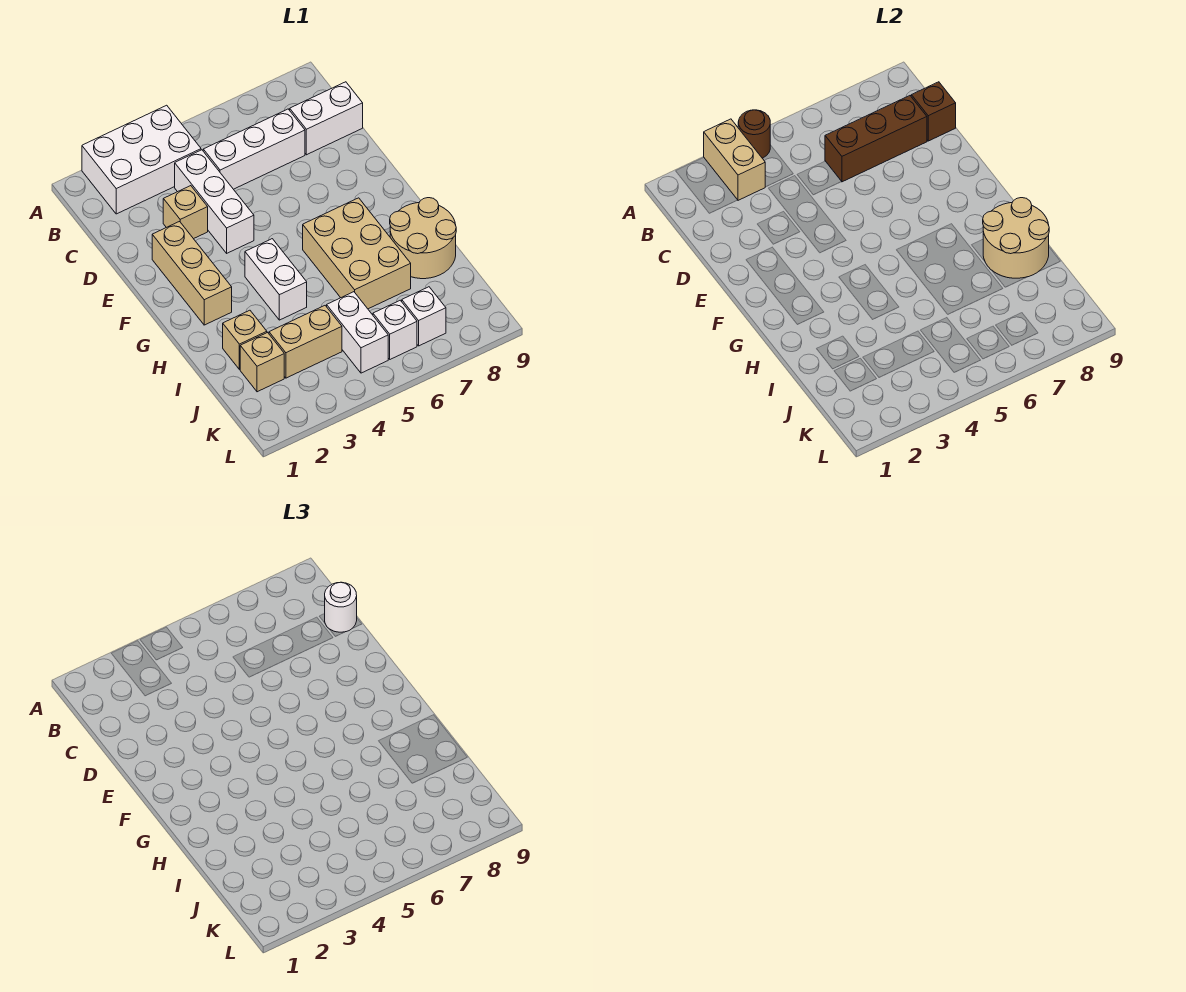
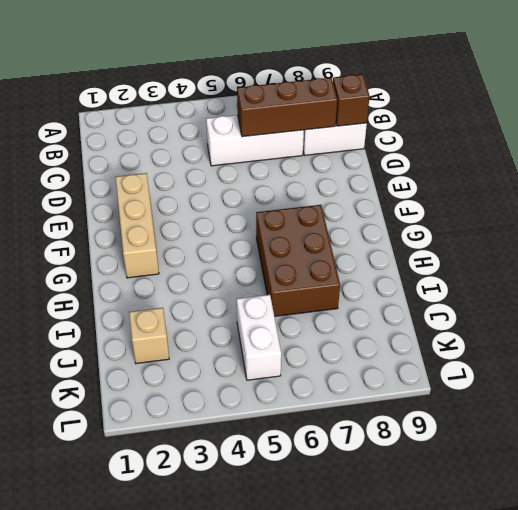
brown 2x3 brick [256,205,340,316] -> tan 2x3 brick [303,198,411,309]
none -> white 2x3 brick [82,105,201,214]
none -> white 1x3 brick [175,150,254,253]
none -> tan 1x1 brick [163,186,208,239]

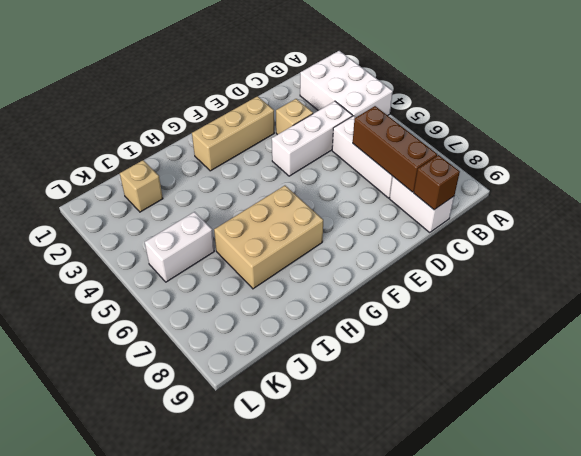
none -> white 1x2 brick [245,239,307,320]
none -> tan 2x2 round brick [390,198,456,279]
none -> tan 1x1 brick [223,310,267,370]

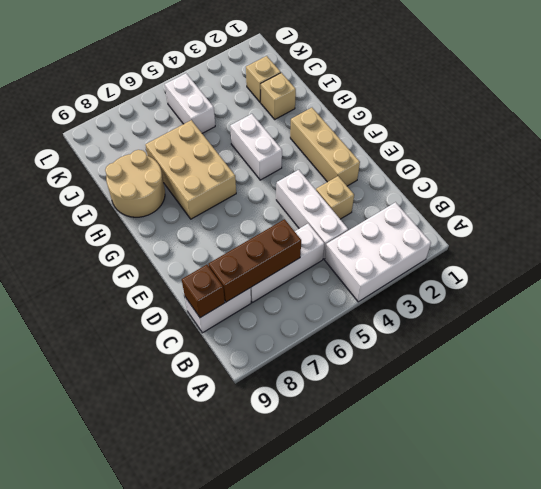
none -> tan 1x2 brick [269,306,342,378]
none -> white 1x1 brick [373,300,417,359]
none -> white 1x1 brick [402,287,446,346]

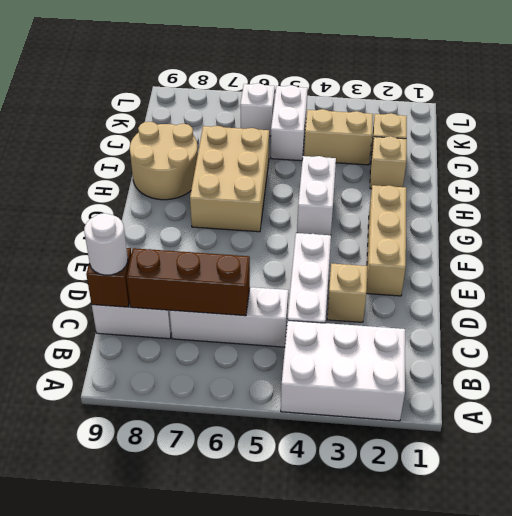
none -> white 1x1 brick [402,287,446,346]
none -> tan 1x2 brick [704,119,765,200]
none -> brown 1x1 round brick [738,110,770,158]

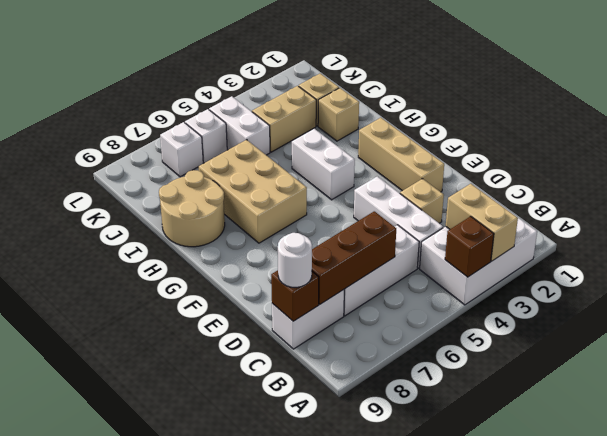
brown 1x1 brick [445,216,494,277] -> brown 1x1 round brick [738,110,770,158]
none -> tan 2x2 round brick [983,198,1049,278]

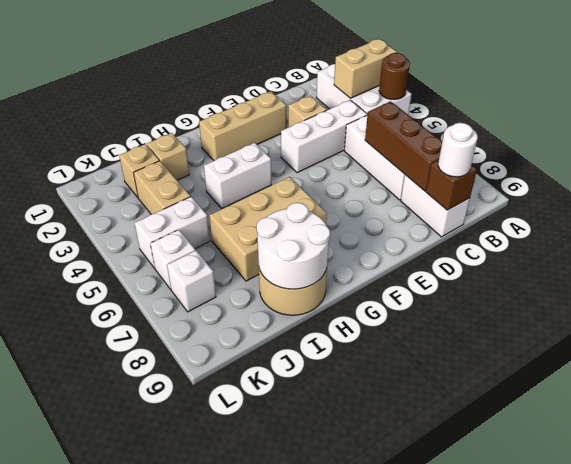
white 2x2 round brick [257,203,330,289] -> tan 2x2 round brick [983,198,1049,278]

